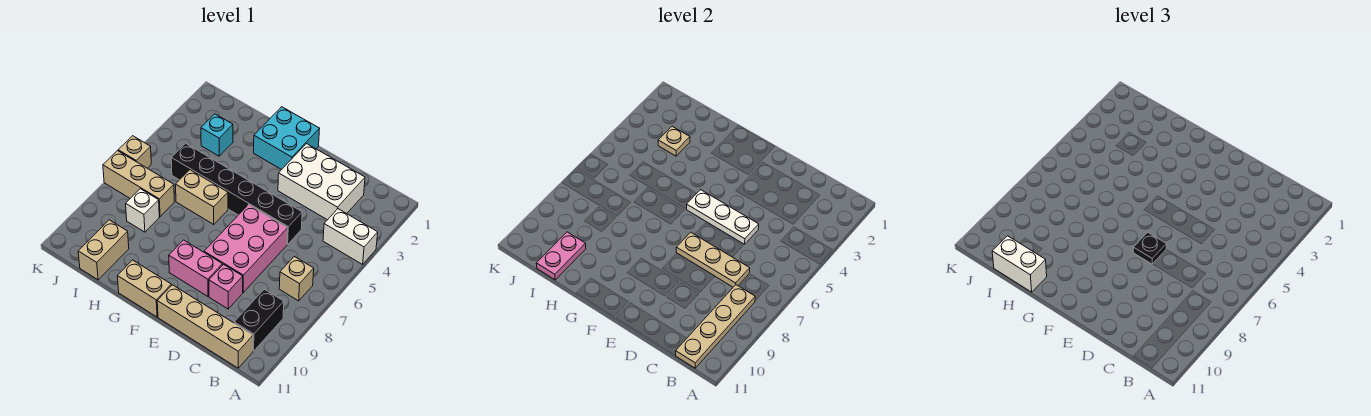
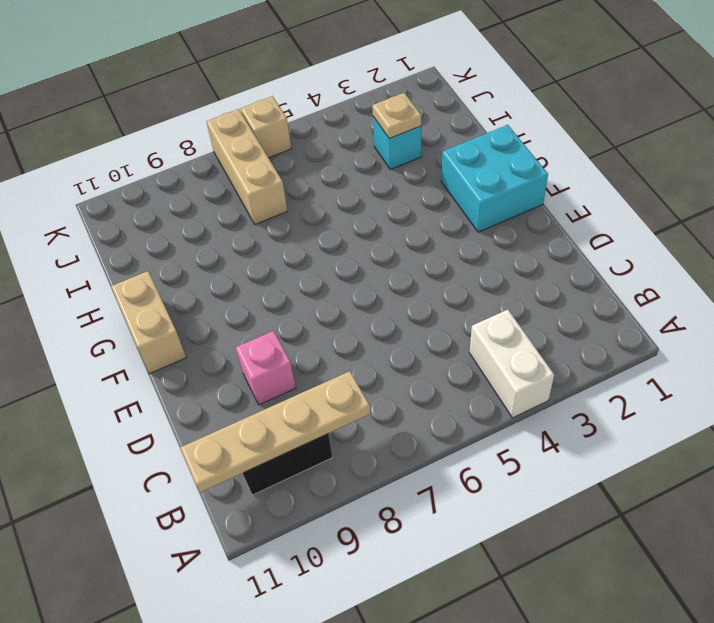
none -> tan 1x1 brick [279,257,314,301]
none -> tan 1x4 brick [157,285,253,368]
none -> white 2x3 brick [278,144,365,220]

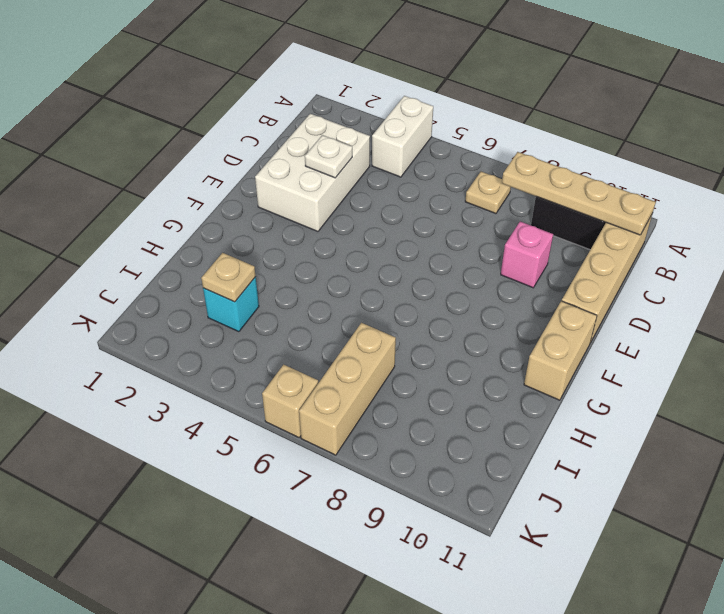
tan 1x1 plate [465,172,511,214] -> tan 1x1 brick [279,257,314,301]
white 1x1 plate [305,135,352,178] -> none
none -> black 1x6 brick [171,143,302,244]
none -> pink 2x3 brick [204,205,288,292]
none -> pink 1x2 brick [169,240,223,296]

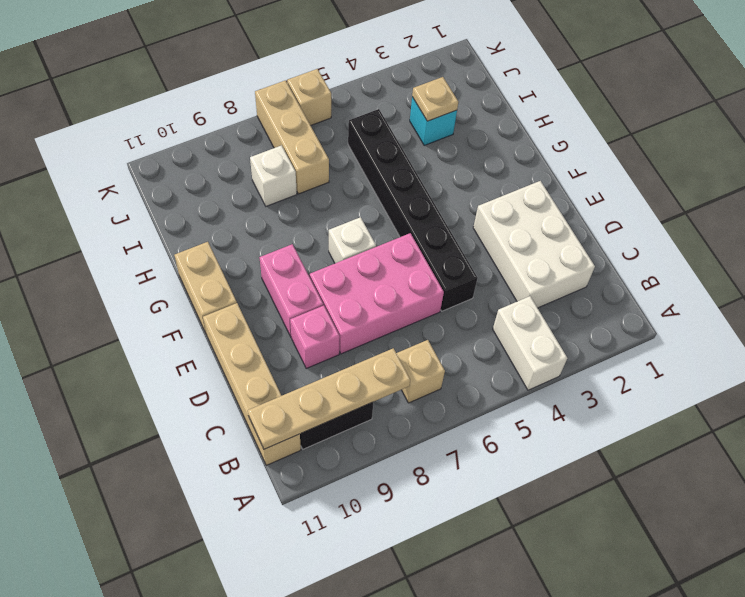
white 1x1 brick [329,217,376,263] -> none
none -> cyan 2x2 brick [254,107,320,170]
none -> tan 1x2 brick [176,170,228,224]
none -> tan 1x2 brick [78,220,129,280]

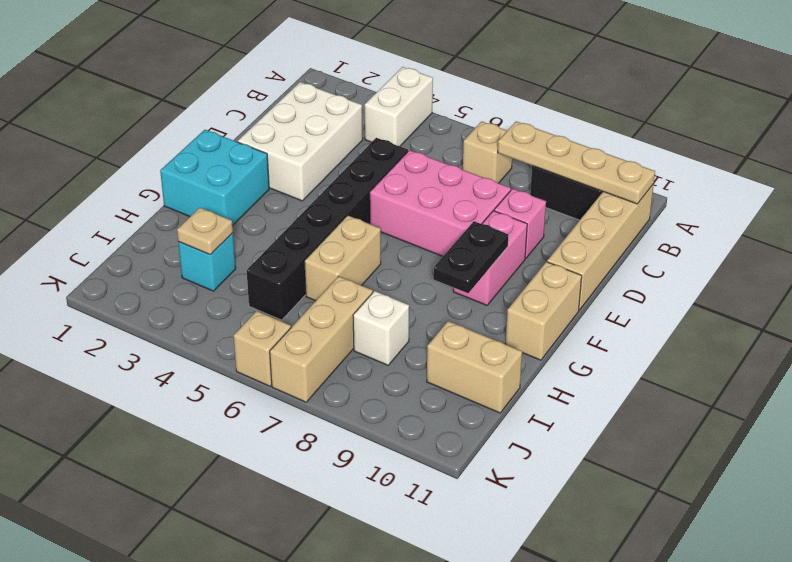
black 1x2 plate [433,221,509,293] -> none
none -> tan 1x3 plate [676,232,750,287]
none -> white 1x3 plate [687,190,759,244]
none -> pink 1x2 plate [536,232,586,280]

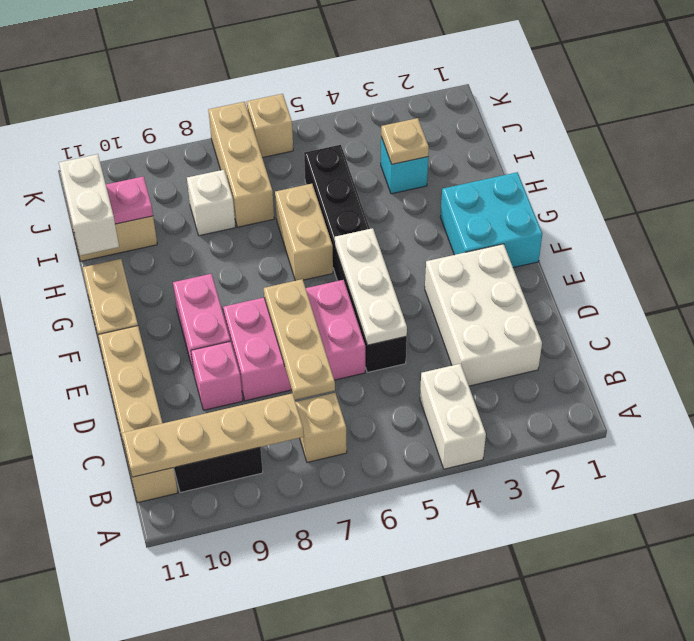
none -> black 1x1 plate [1133,232,1167,264]

